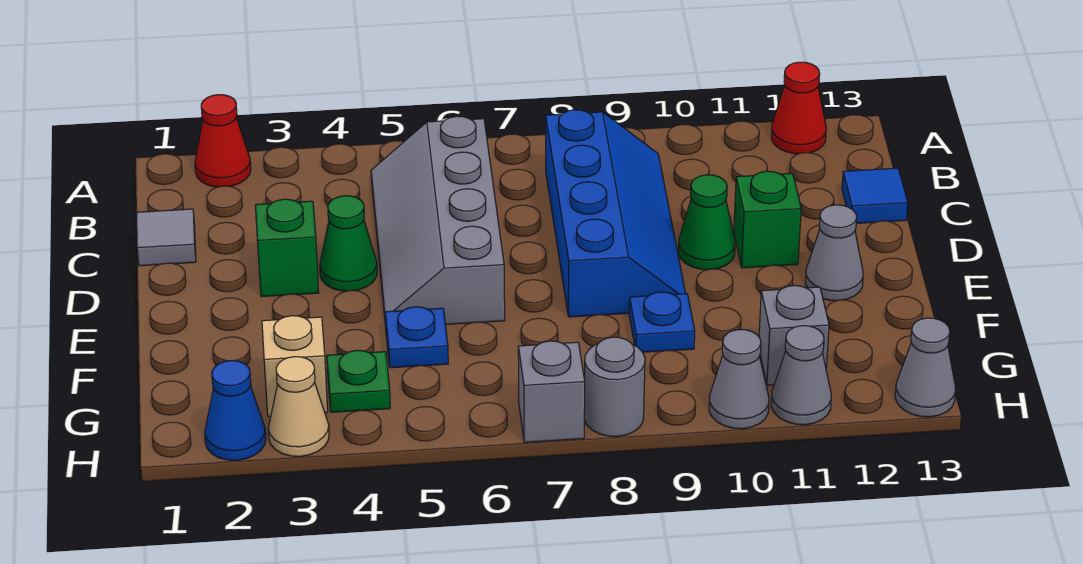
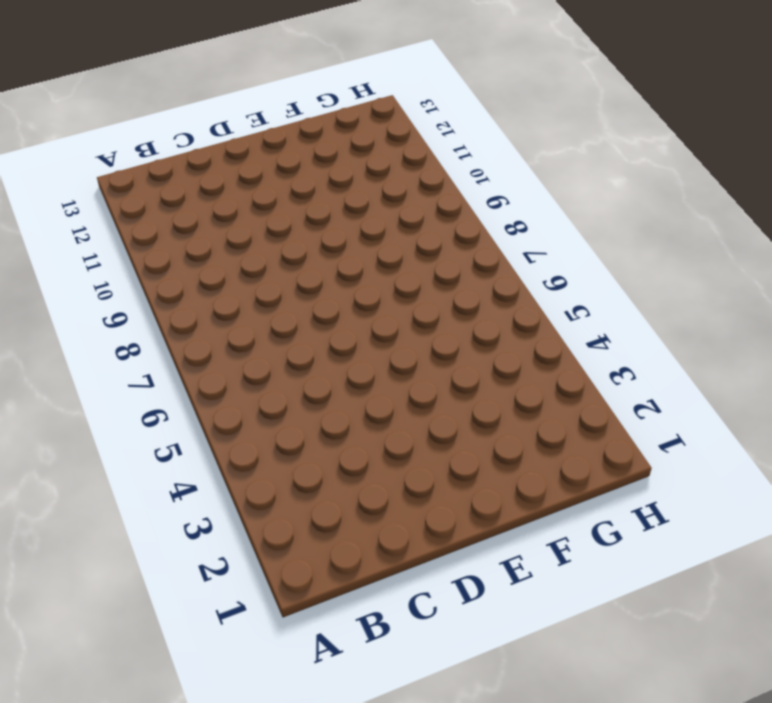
none -> red 1x1 cone [195,95,251,187]
none -> red 1x1 cone [771,62,826,154]
none -> grey 2x4 slope [371,116,505,326]

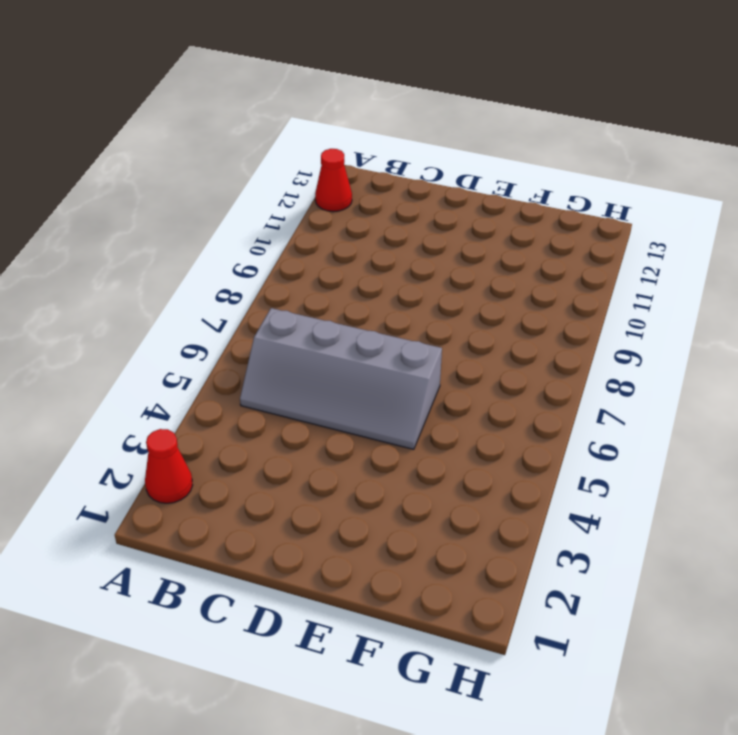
none -> blue 2x4 slope [546,110,686,317]
none -> grey 1x1 tile [137,209,196,266]
none -> blue 1x1 tile [842,168,908,223]

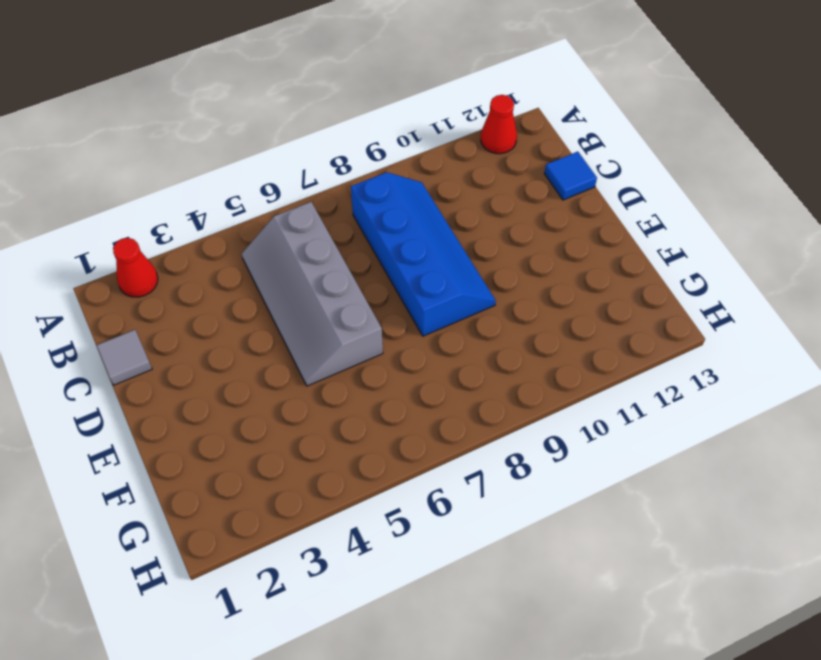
none -> green 1x1 brick [255,199,319,297]
none -> green 1x1 cone [320,196,377,291]
none -> green 1x1 cone [678,175,735,270]

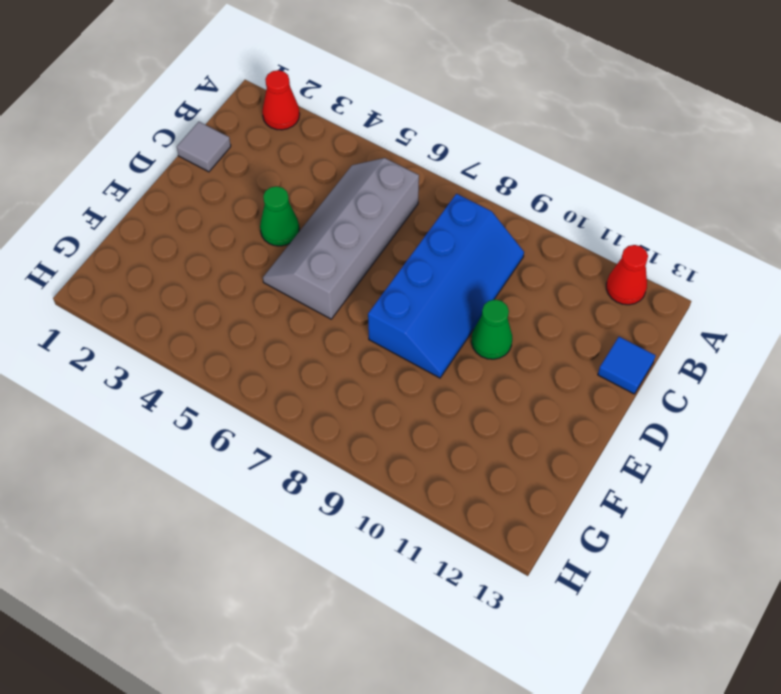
none -> green 1x1 brick [255,199,319,297]
none -> green 1x1 brick [734,171,801,268]
none -> grey 1x1 cone [806,205,863,301]

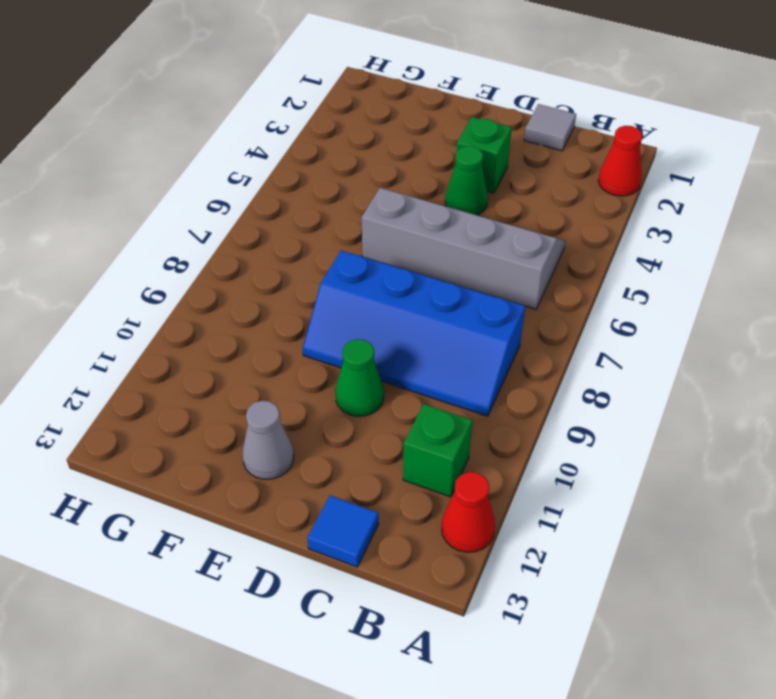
green 1x1 brick [403,404,472,497] -> green 1x1 brick moved to [734,171,801,268]
none -> blue 1x1 plate [385,307,448,368]
none -> blue 1x1 plate [629,292,695,352]
none -> tan 1x1 brick [262,316,328,416]

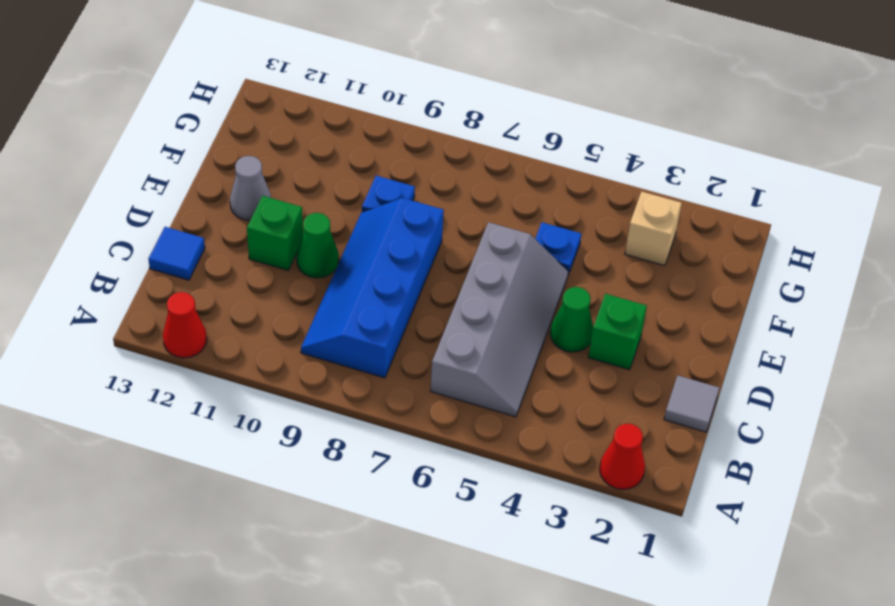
none -> green 1x1 plate [327,350,390,412]
none -> grey 1x1 brick [759,286,829,385]
none -> blue 1x1 cone [205,361,266,460]

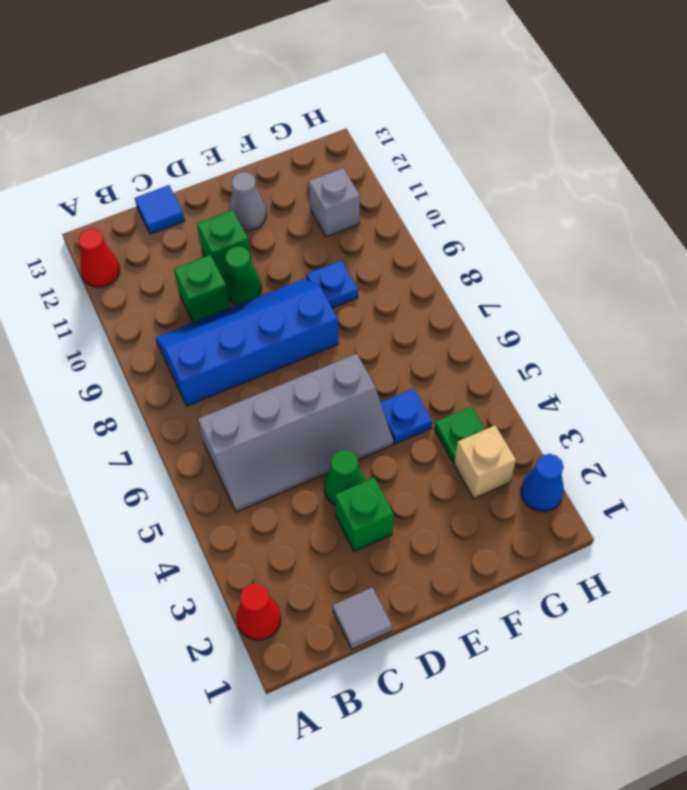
green 1x1 brick [174,255,230,322] -> none
none -> tan 1x1 cone [268,357,329,456]
none -> grey 1x1 brick [518,341,585,442]
none -> grey 1x1 round brick [584,337,645,437]

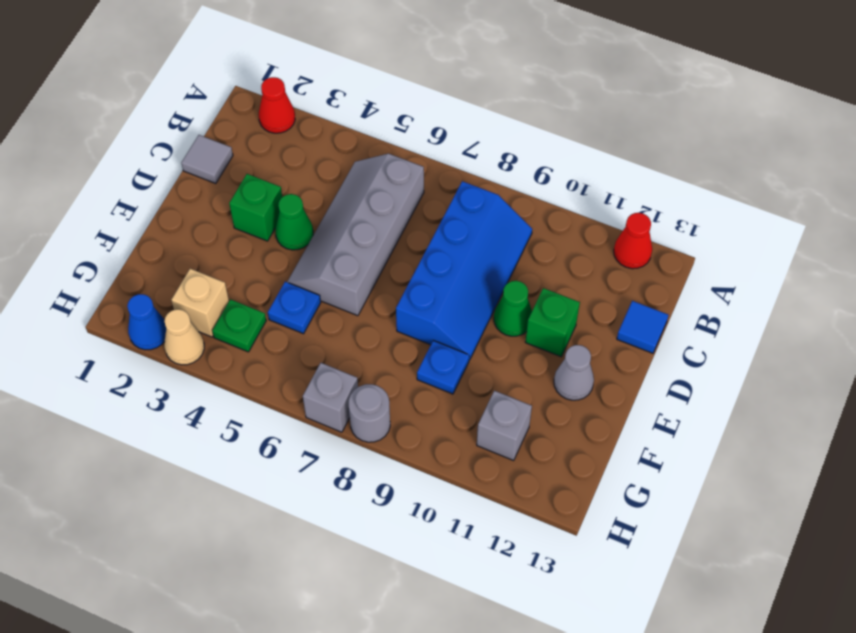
none -> grey 1x1 cone [709,330,769,429]
none -> grey 1x1 cone [771,326,831,425]
none -> grey 1x1 cone [895,318,955,417]

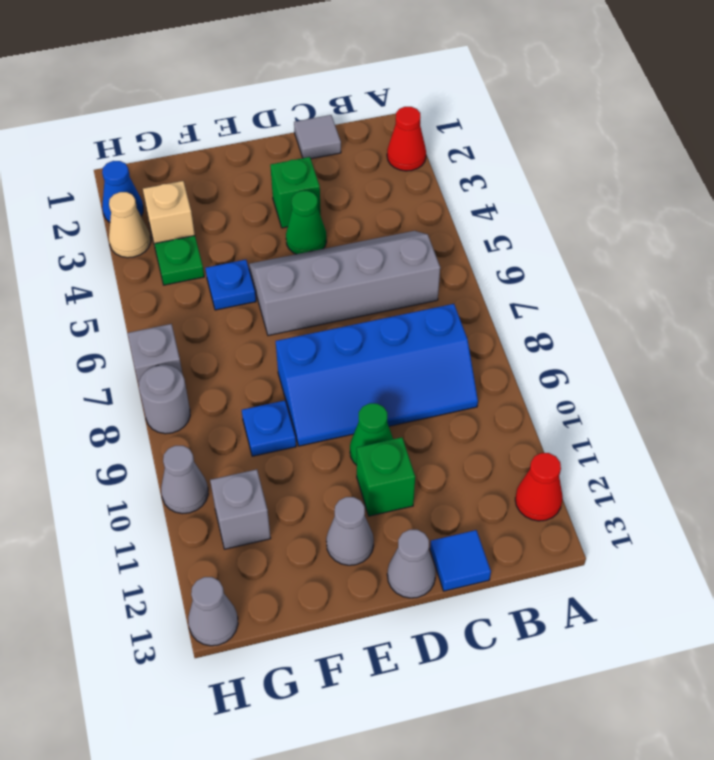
grey 1x1 cone [387,530,436,598] -> grey 1x1 cone moved to [771,326,831,425]

